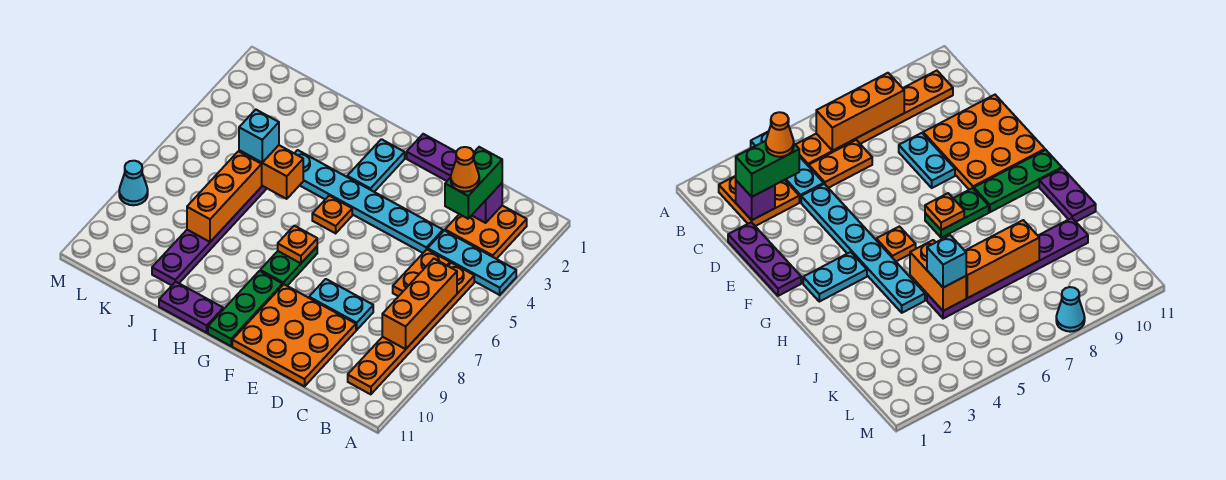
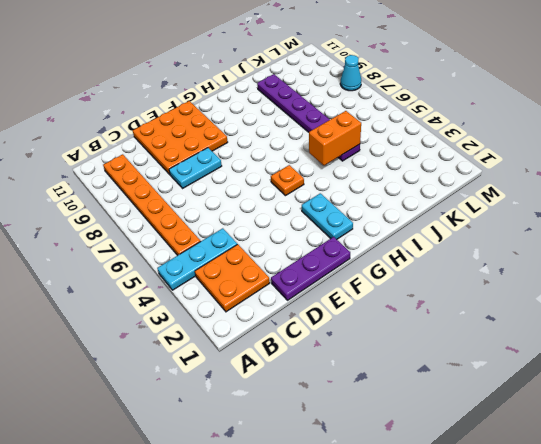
none -> orange 1x2 plate [393,249,450,296]
none -> cyan 1x6 plate [295,150,443,253]
none -> green 1x2 plate [260,247,317,286]

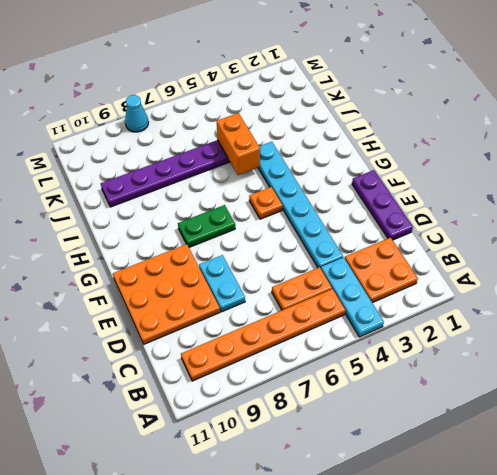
none -> cyan 1x2 plate [347,139,405,192]
none -> green 1x3 plate [208,271,283,346]
none -> purple 1x2 plate [159,282,223,333]

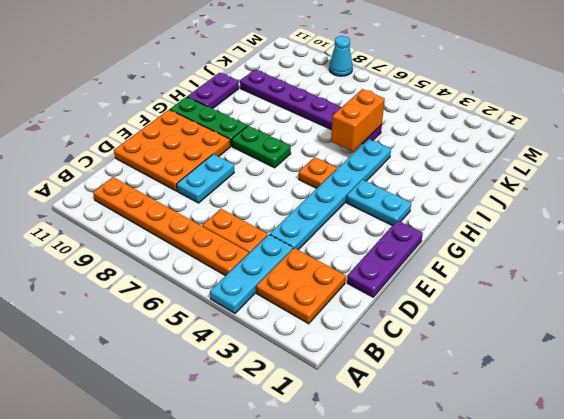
none -> orange 1x3 brick [382,259,457,349]
none -> purple 1x1 brick [472,183,502,223]
none -> orange 1x1 plate [278,226,317,263]

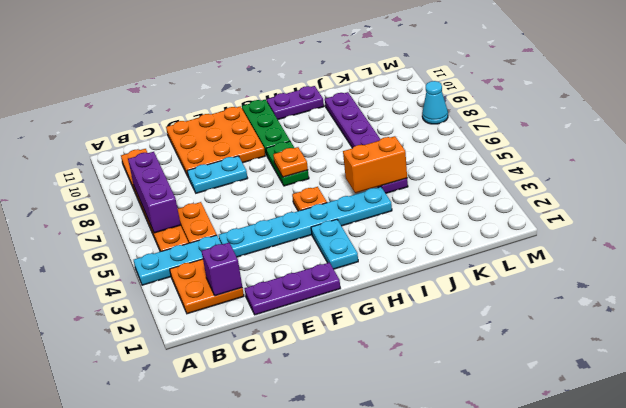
purple 1x3 brick [128,152,181,233] -> orange 1x3 brick [382,259,457,349]
none -> orange 1x3 brick [187,151,262,242]
none -> green 1x2 brick [445,147,502,219]
none -> cyan 1x1 brick [239,110,279,162]

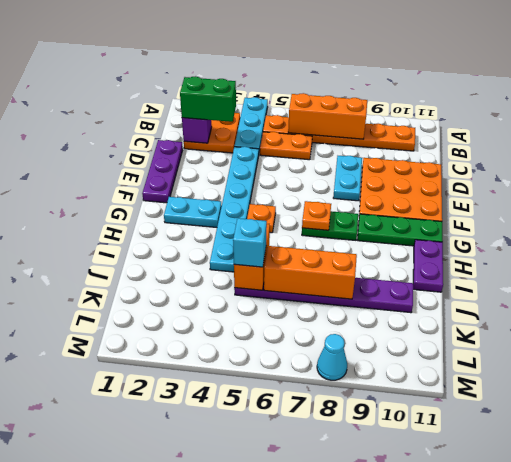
none -> orange 1x1 cone [451,147,479,192]

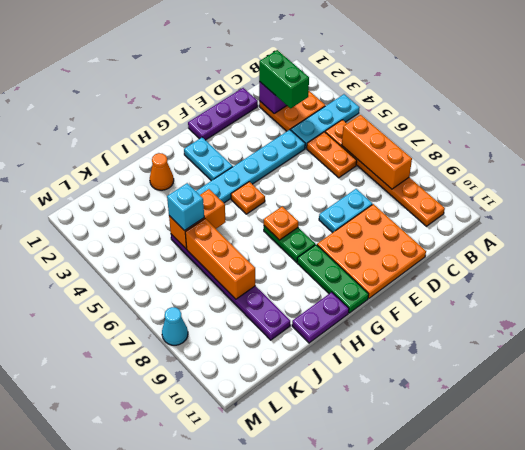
orange 1x1 cone [150,153,174,190] -> orange 1x1 cone moved to [451,147,479,192]

